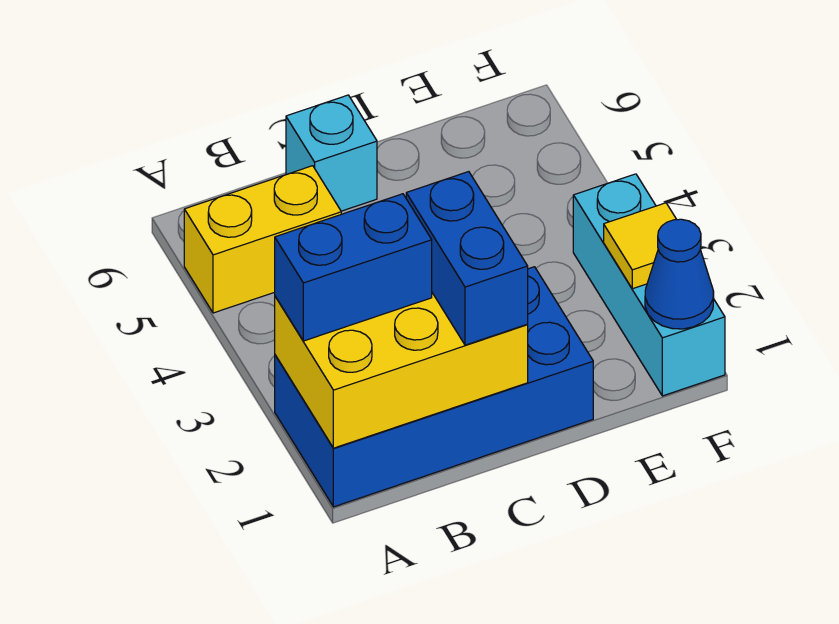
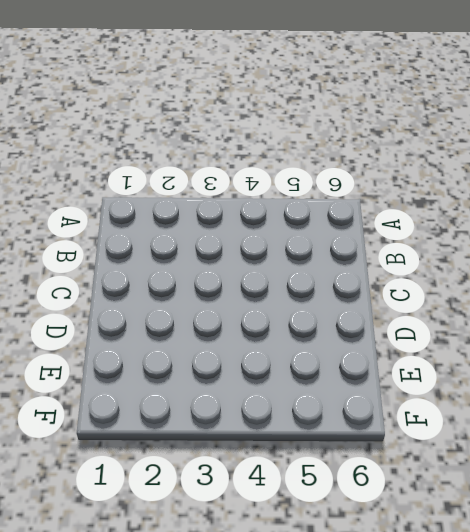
none -> blue 2x4 brick [275,267,593,507]
none -> yellow 1x2 brick [184,166,341,313]

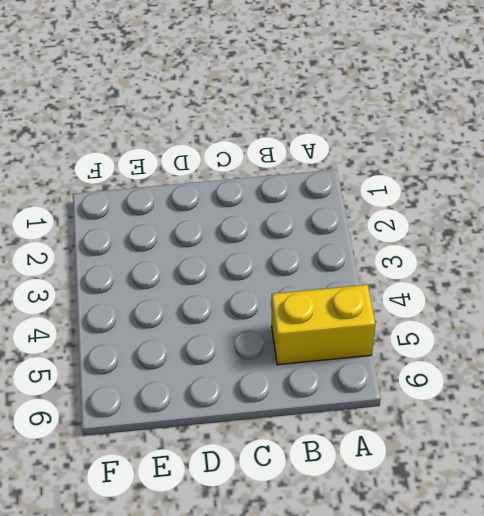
none -> blue 2x4 brick [275,267,593,507]
none -> cyan 1x1 brick [286,95,377,211]

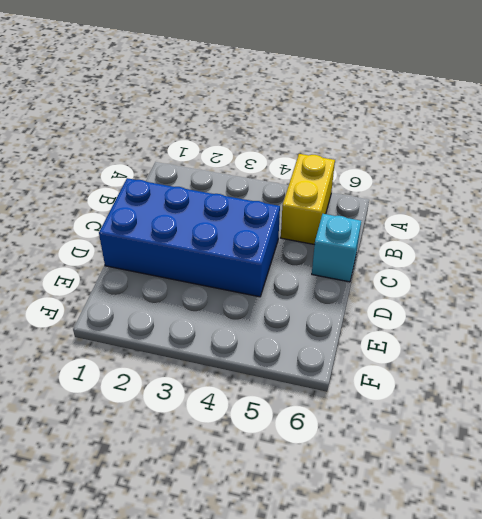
blue 2x4 brick [99,178,280,297] -> blue 2x4 brick turned to [275,267,593,507]
none -> cyan 1x3 brick [573,174,725,396]
none -> yellow 2x3 brick [275,293,528,448]

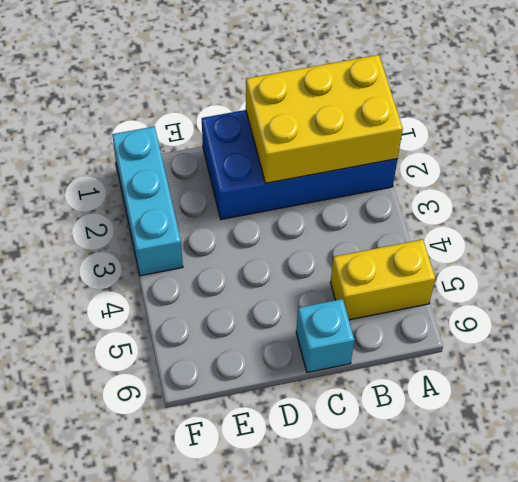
none -> blue 1x1 cone [645,219,714,329]
none -> yellow 1x1 tile [604,203,677,289]

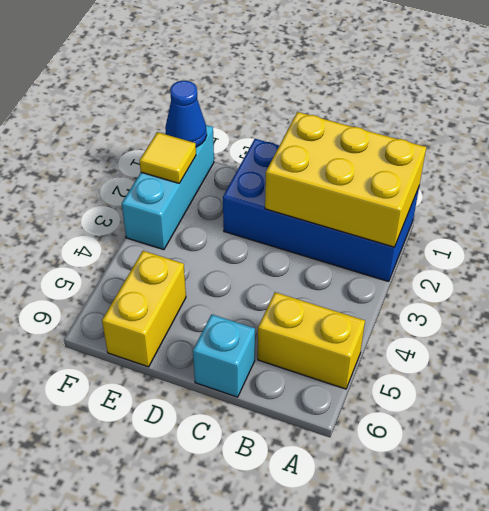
yellow 1x2 brick [102,251,186,367] -> none
none -> blue 1x2 brick [275,194,432,341]
none -> blue 1x2 brick [406,172,528,345]

